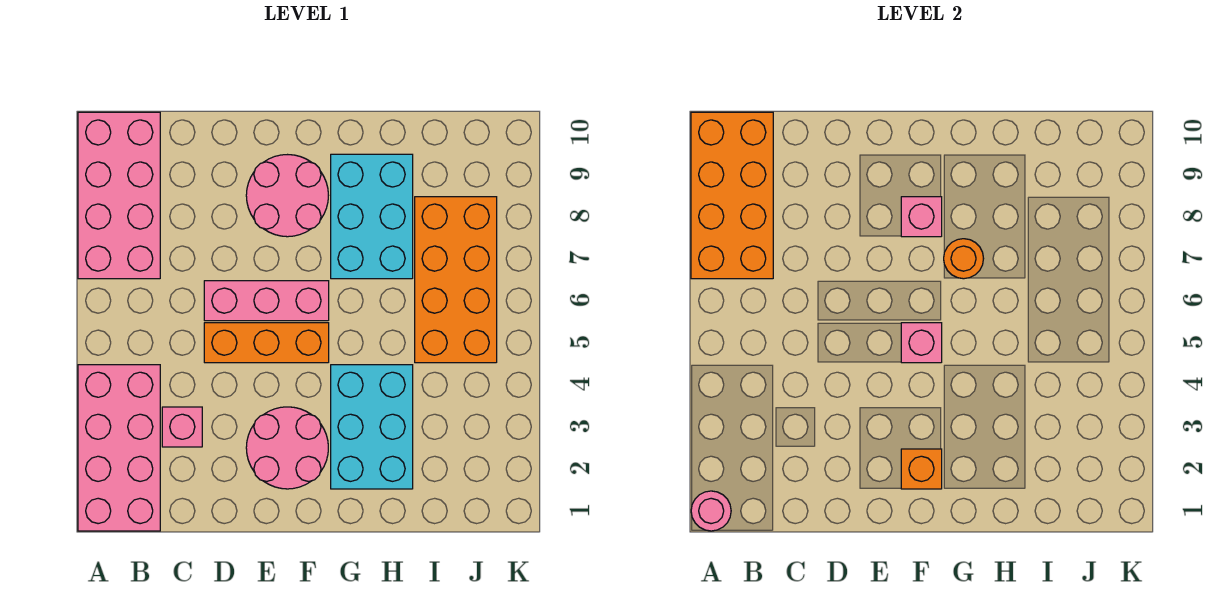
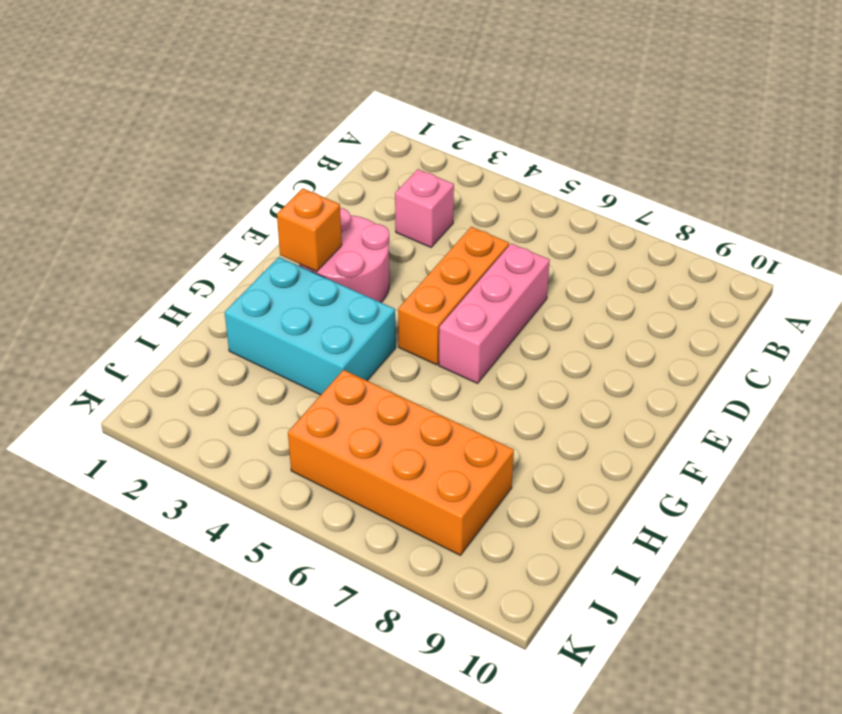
none -> pink 2x4 brick [78,365,160,531]
none -> pink 2x4 brick [78,112,160,279]
none -> pink 2x2 round brick [246,155,328,237]

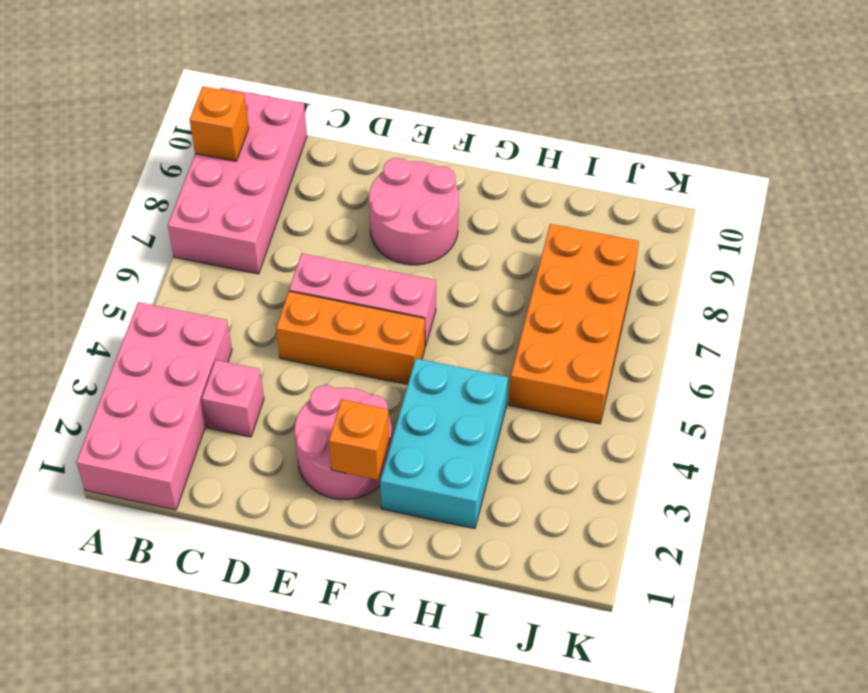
orange 1x1 brick [190,86,249,161] -> orange 2x4 brick [691,112,773,279]
none -> cyan 2x3 brick [331,154,413,279]
none -> pink 1x1 round brick [691,491,731,531]
none -> pink 1x1 brick [901,323,942,363]

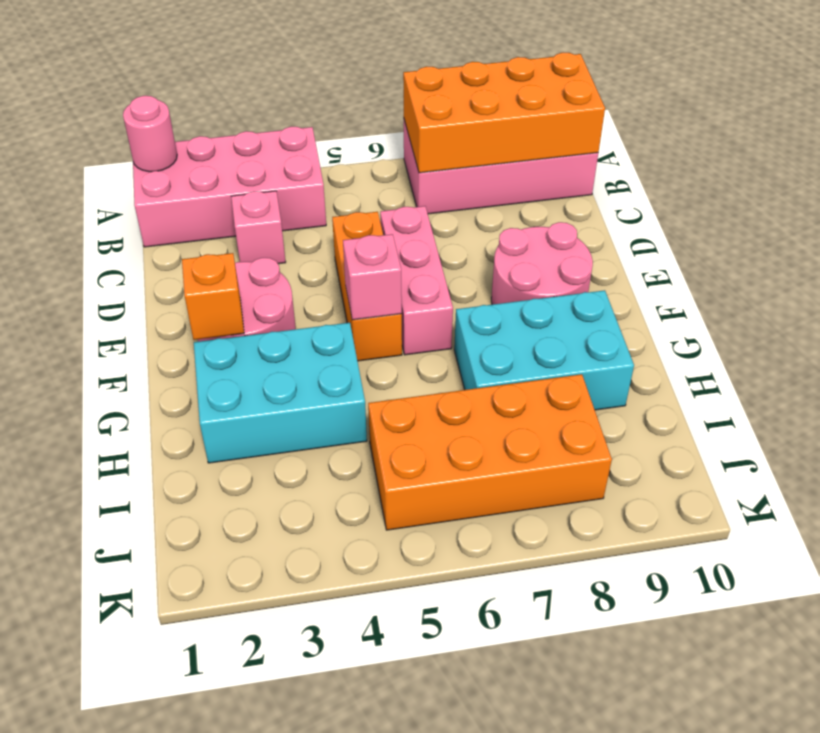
none -> pink 1x1 brick [901,197,942,237]
none -> orange 1x1 round brick [944,239,984,279]

